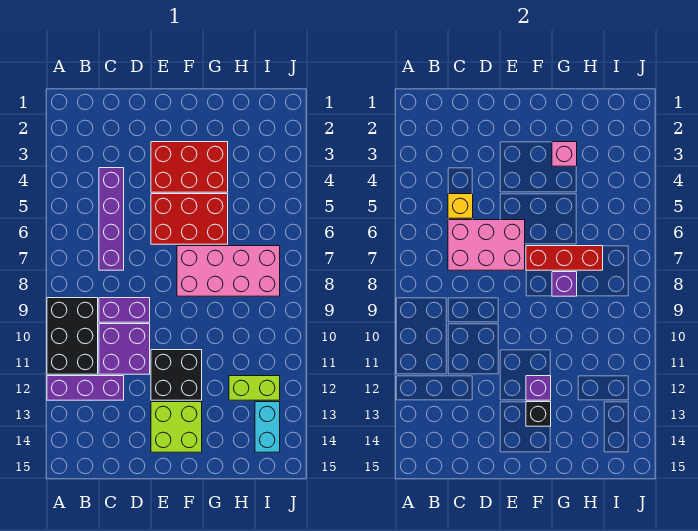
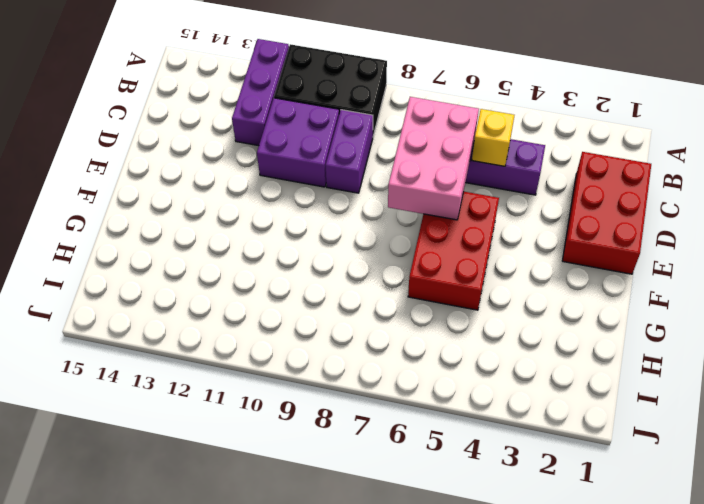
red 2x3 brick [562,152,651,274] -> red 2x3 brick moved to [151,142,228,192]
none -> black 2x2 brick [151,350,202,400]
none -> lime 2x2 brick [151,402,202,452]
none -> pink 2x4 brick [177,246,280,296]

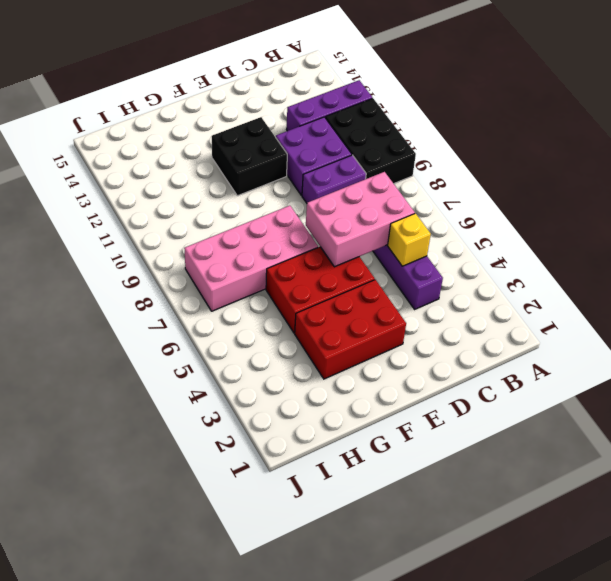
none -> lime 2x2 brick [151,402,202,452]
none -> lime 1x2 brick [229,376,280,400]
none -> cyan 1x2 brick [255,402,280,452]

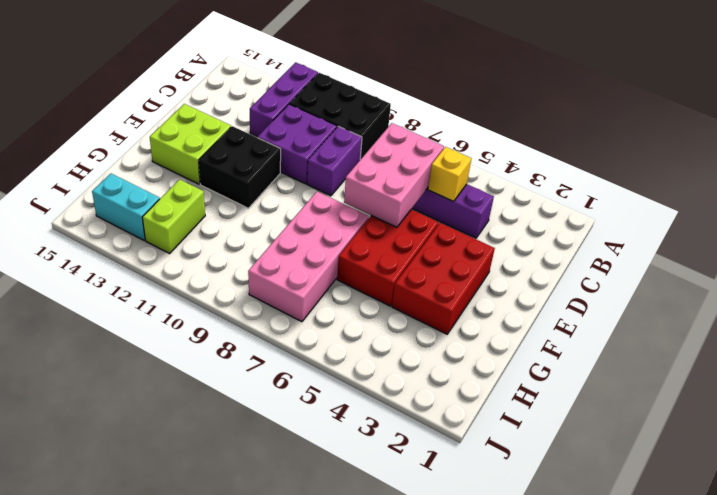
none -> red 1x3 brick [526,246,603,270]
none -> purple 1x1 brick [526,376,551,400]
none -> black 1x1 brick [526,402,551,426]

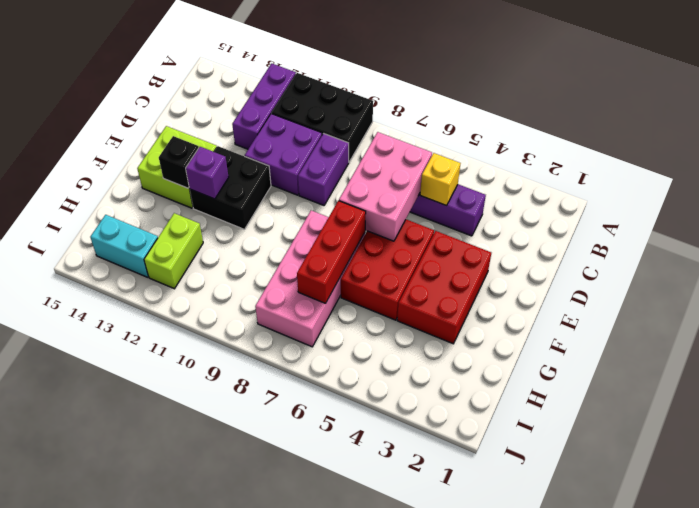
none -> pink 1x1 brick [552,142,577,166]
none -> purple 1x1 brick [552,272,577,296]

